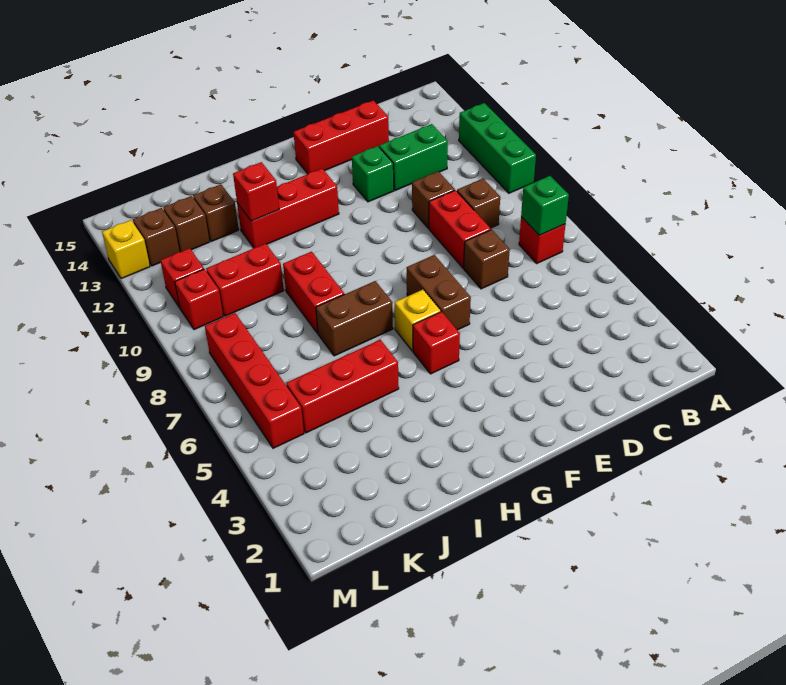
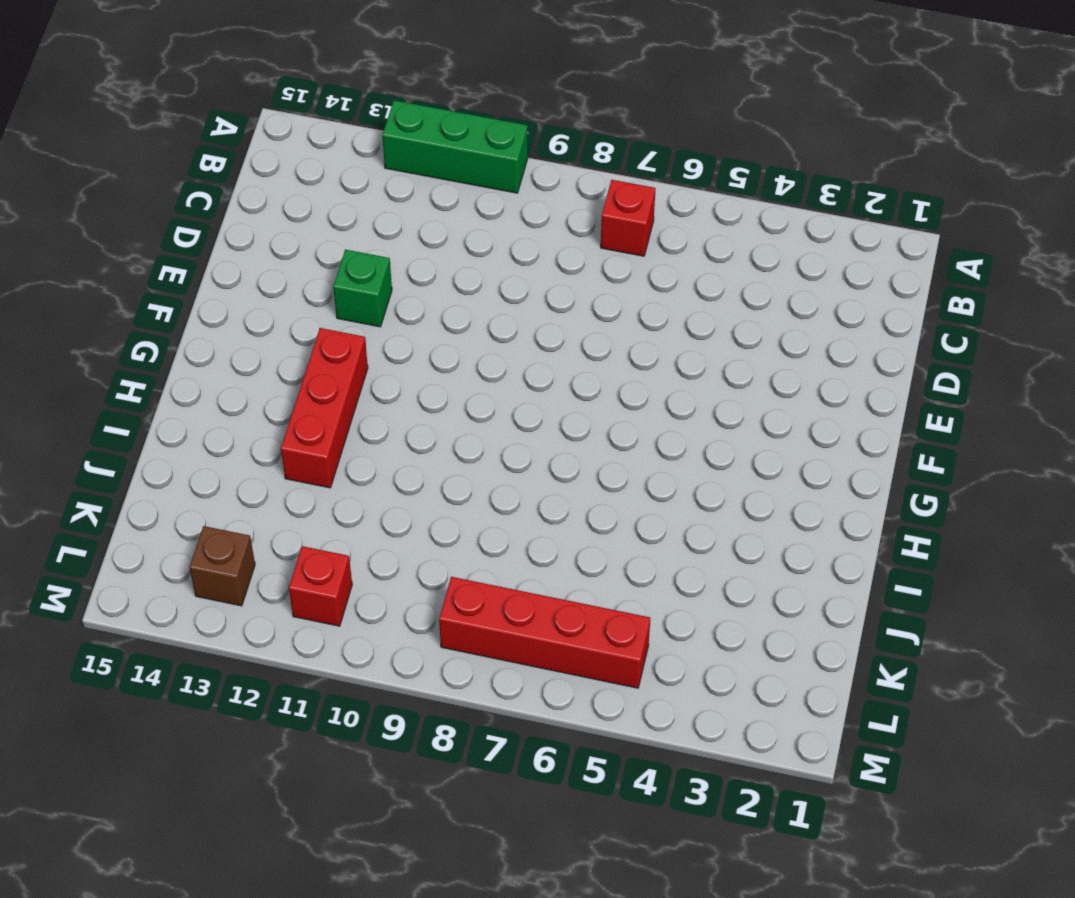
none -> brown 1x1 brick [457,179,500,228]
none -> green 1x2 brick [379,124,448,191]
none -> brown 1x1 brick [464,230,510,289]

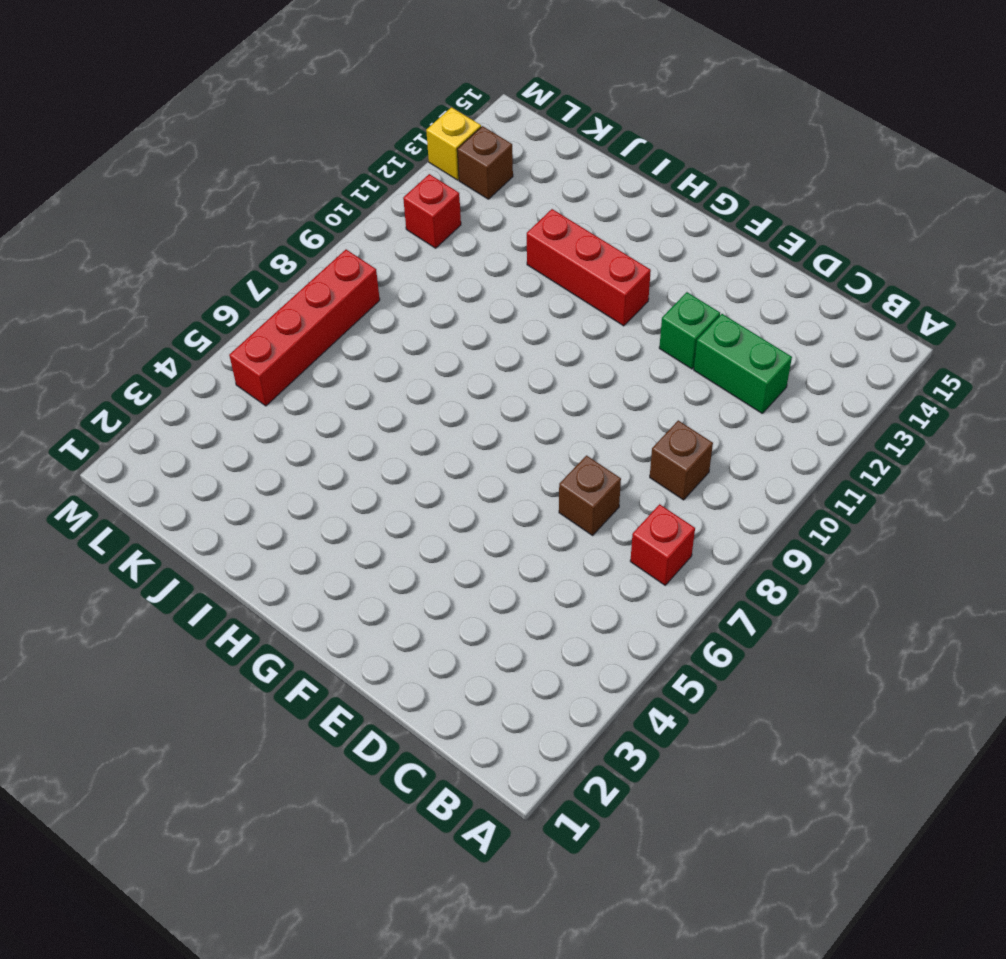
none -> green 1x3 brick [459,103,536,193]
none -> red 1x2 brick [429,190,491,268]
none -> brown 1x1 brick [412,171,455,228]

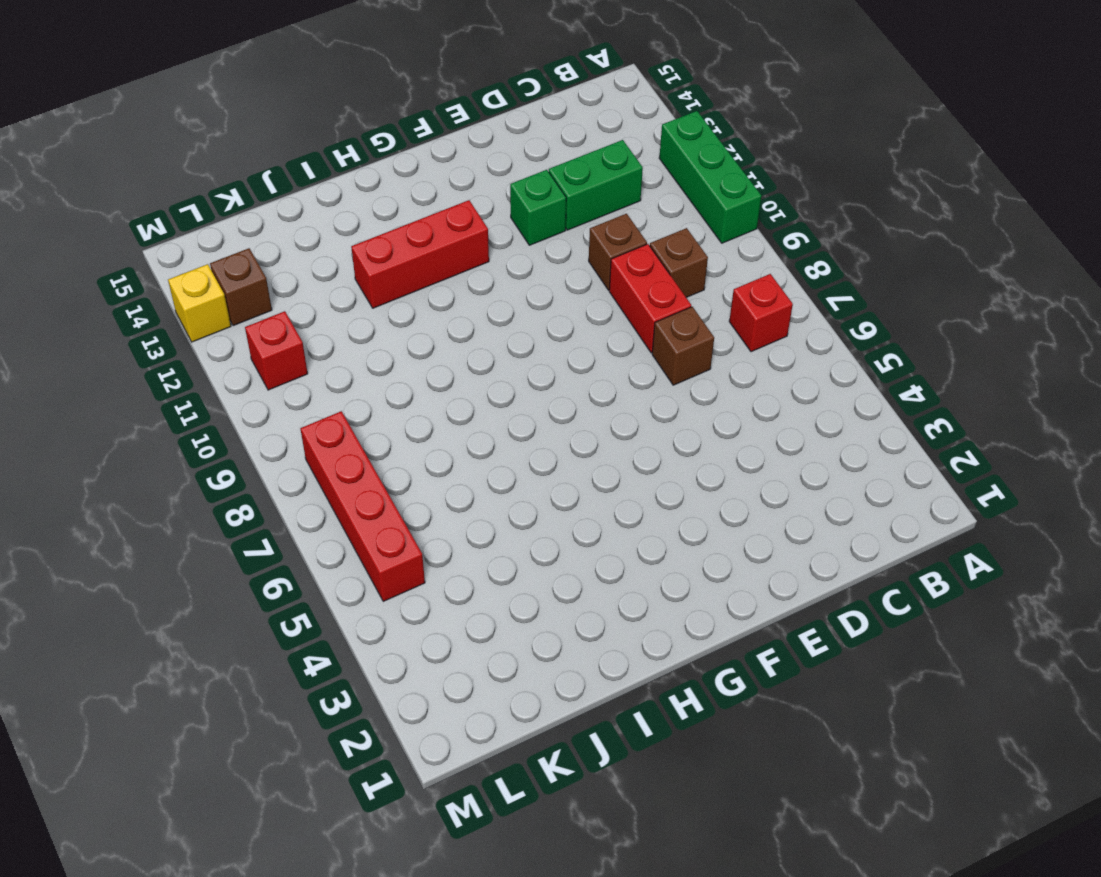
none -> red 1x3 brick [293,100,389,174]
none -> brown 1x2 brick [407,255,471,330]
none -> red 1x1 brick [413,312,460,374]

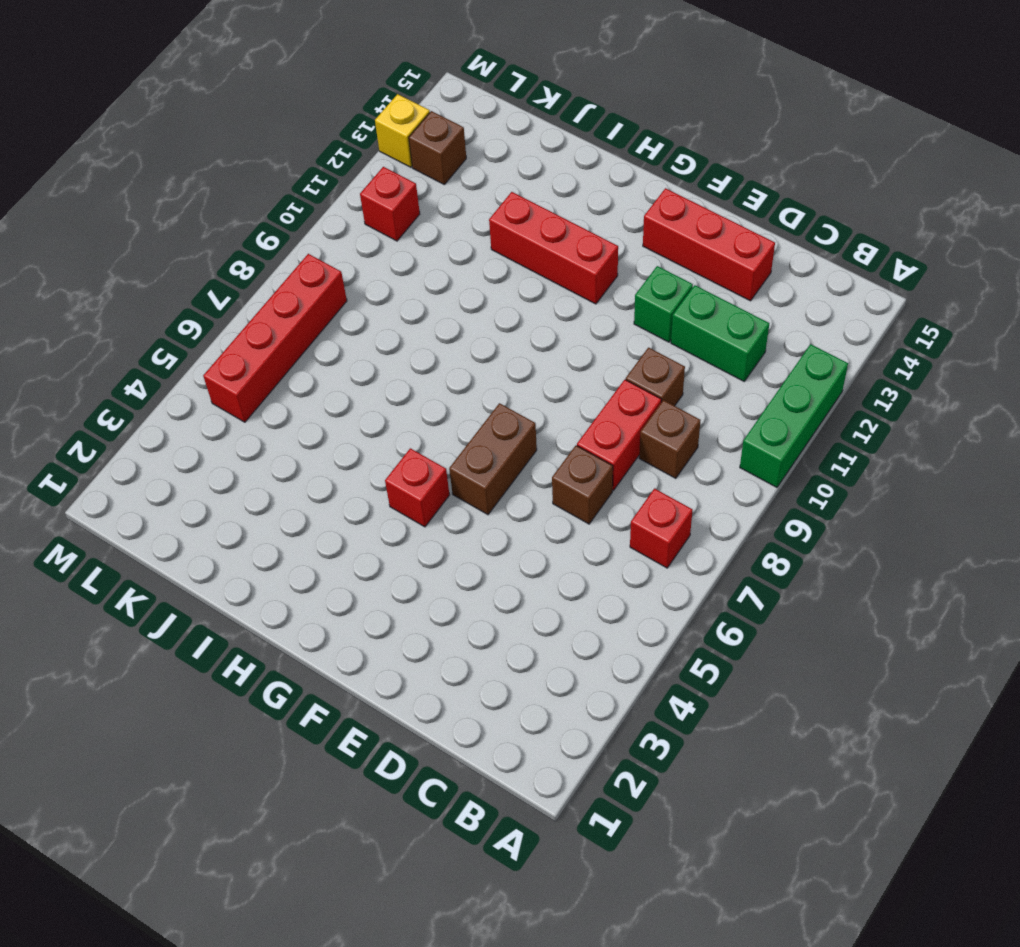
none -> yellow 1x1 brick [395,290,441,351]
none -> brown 1x2 brick [316,281,393,356]
none -> red 1x3 brick [286,340,399,433]

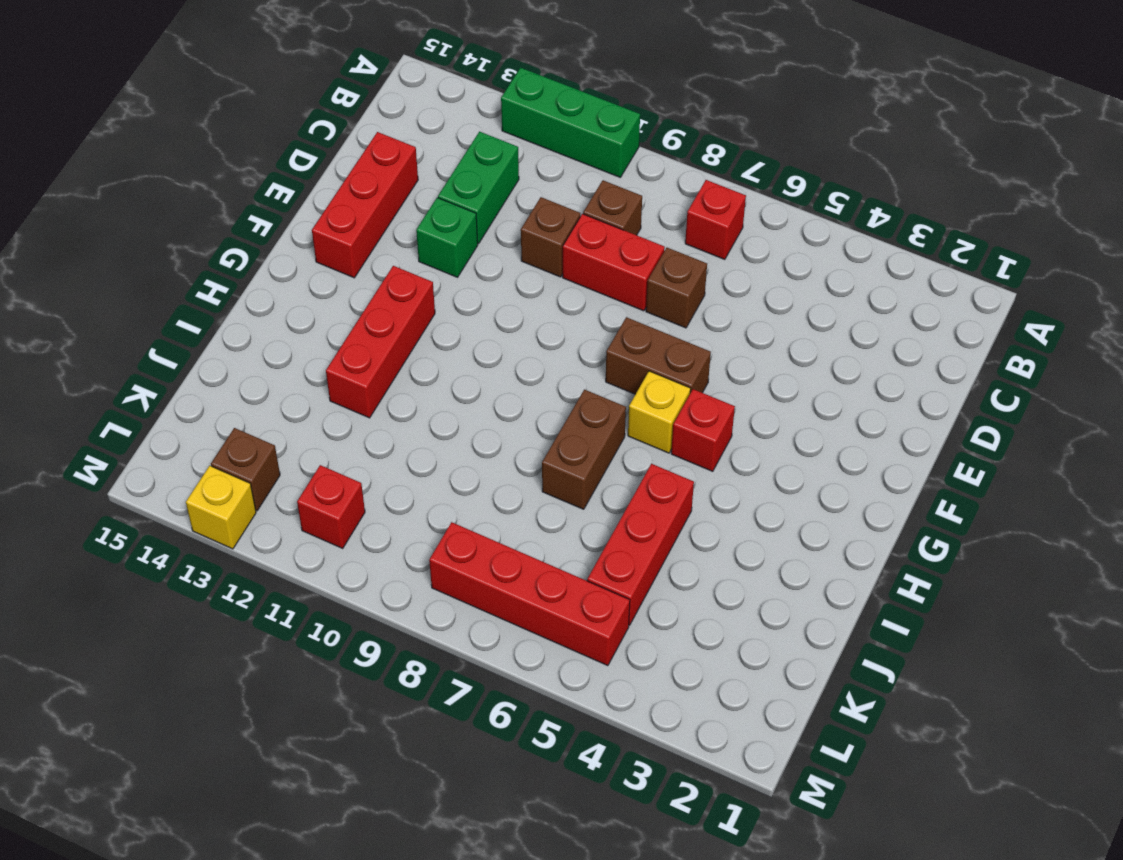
none -> red 1x2 brick [283,252,344,333]
none -> red 1x2 brick [206,244,284,316]
none -> brown 1x1 brick [193,184,239,242]

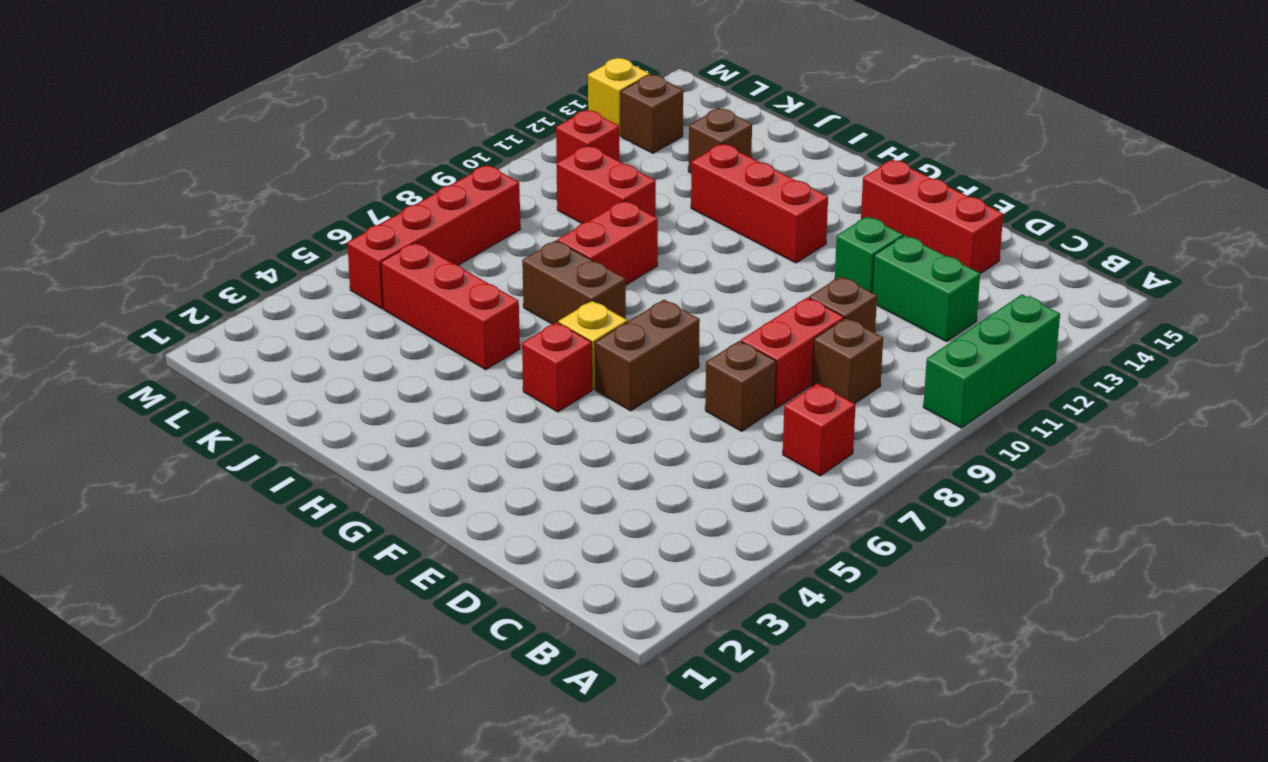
none -> brown 1x1 brick [163,196,210,252]
none -> red 1x1 brick [175,269,223,330]
none -> green 1x1 brick [521,176,569,235]

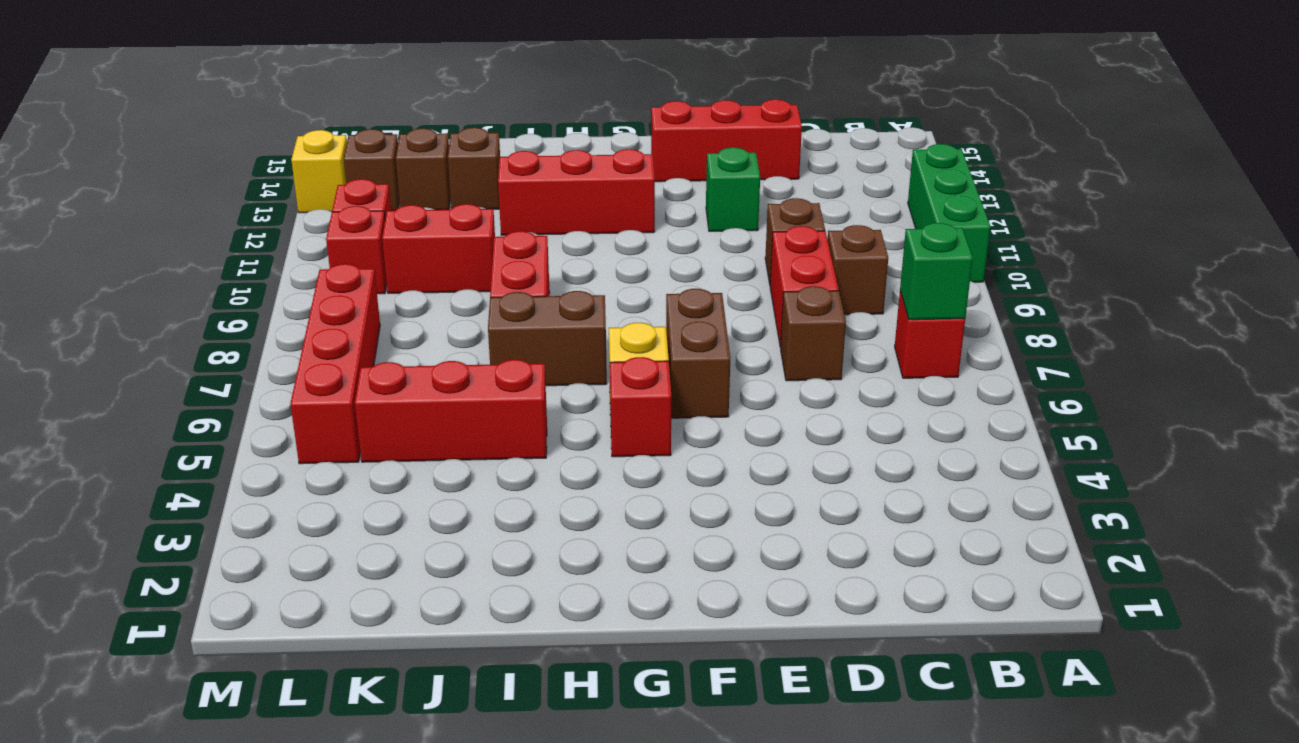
none -> green 1x2 brick [379,124,448,191]
none -> red 1x1 brick [233,162,279,221]

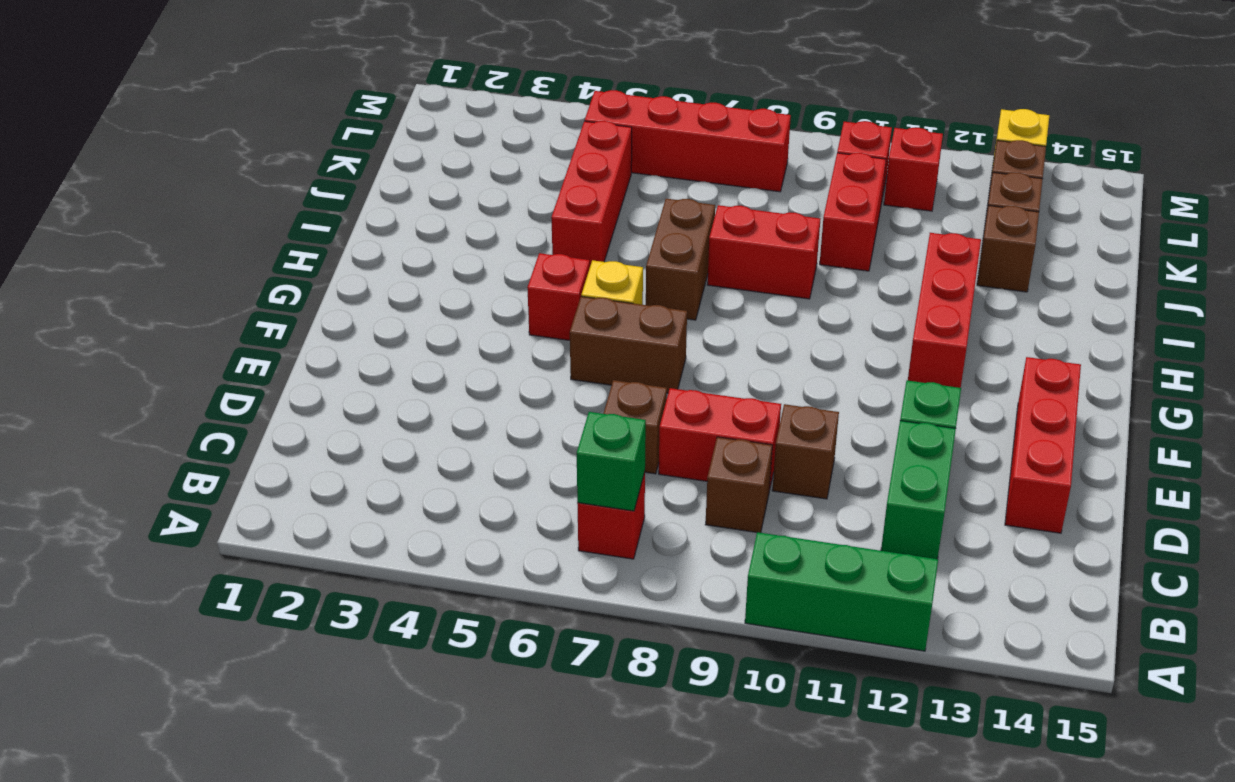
none -> red 1x1 brick [233,162,279,221]

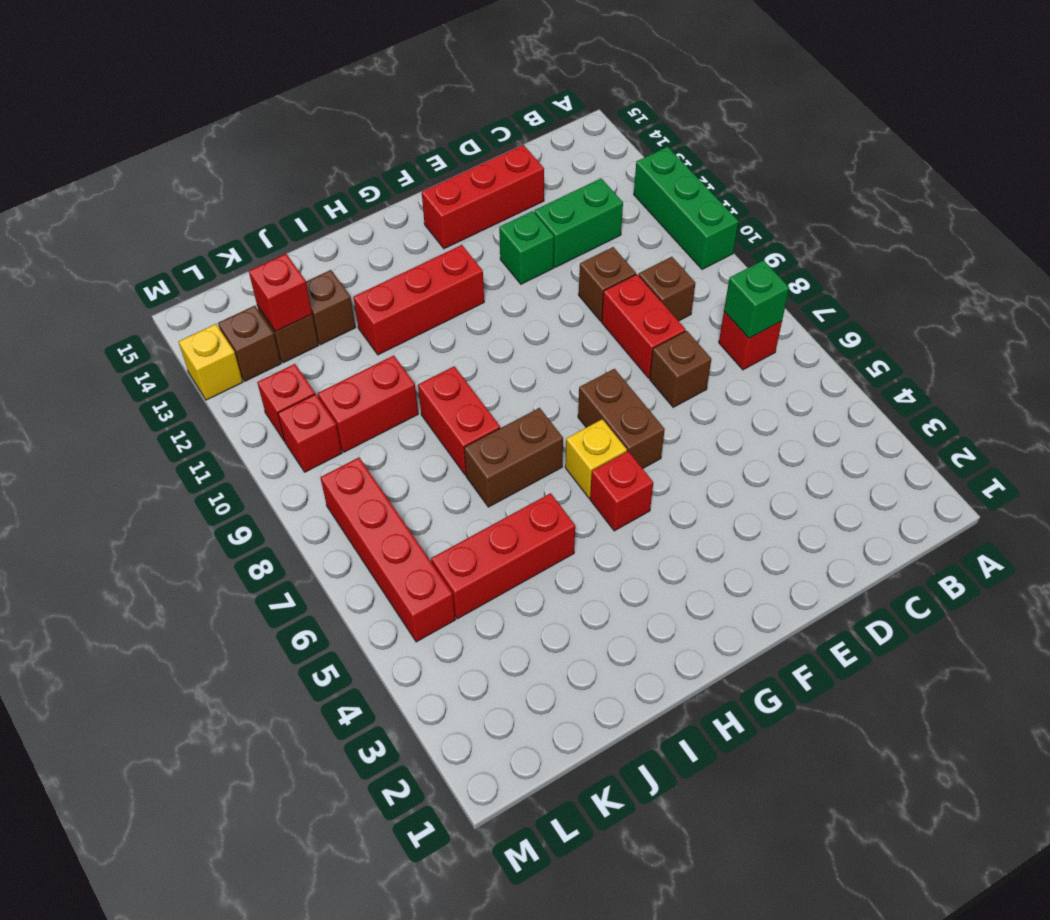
red 1x1 brick [249,254,312,331] -> red 1x1 brick moved to [233,162,279,221]

